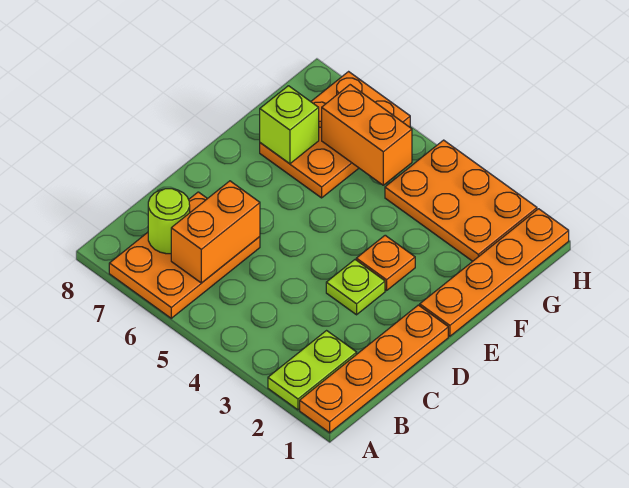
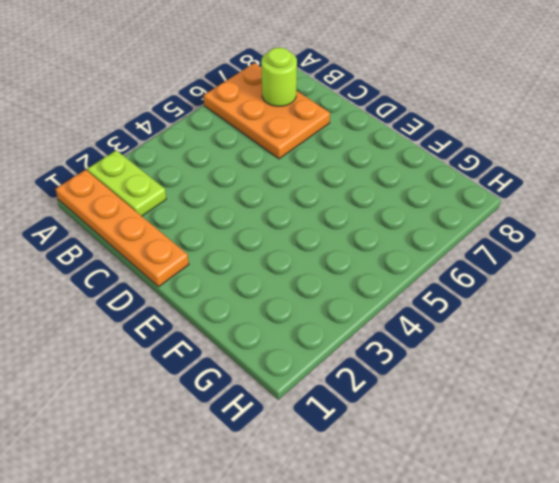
none -> lime 1x1 plate [326,260,385,315]
none -> orange 1x4 plate [420,209,569,336]
none -> orange 1x1 plate [356,235,415,291]

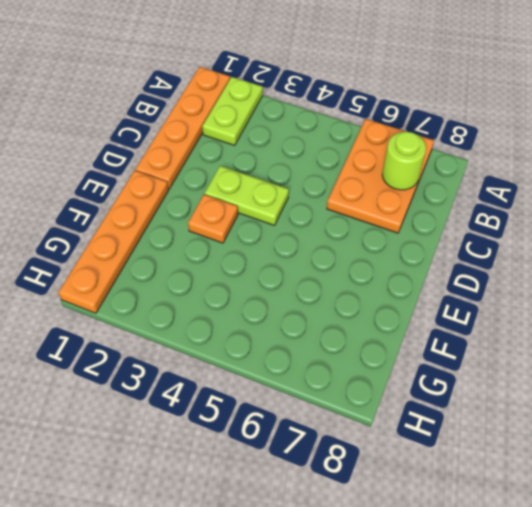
lime 1x2 plate [205,166,289,225] -> lime 1x1 plate [326,260,385,315]
none -> orange 2x3 plate [260,72,410,198]
none -> orange 2x3 plate [385,140,537,261]
none -> orange 1x2 brick [171,181,260,283]

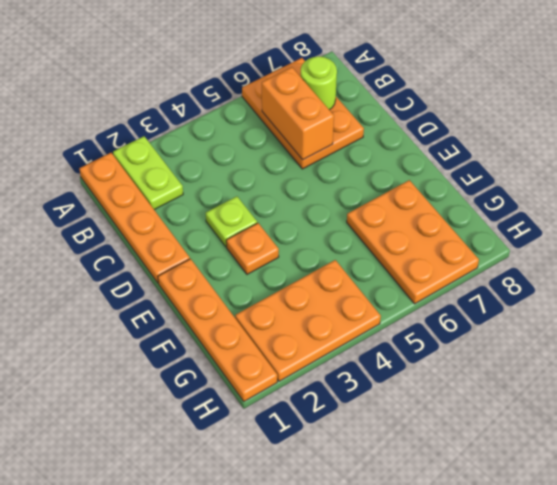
none -> lime 1x1 brick [260,86,319,164]
none -> orange 1x2 brick [322,85,412,185]

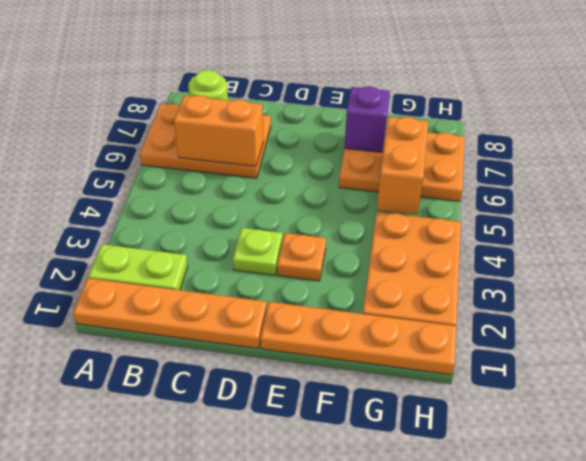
purple 1x1 brick [345,86,390,152] -> lime 1x1 brick [260,86,319,164]

